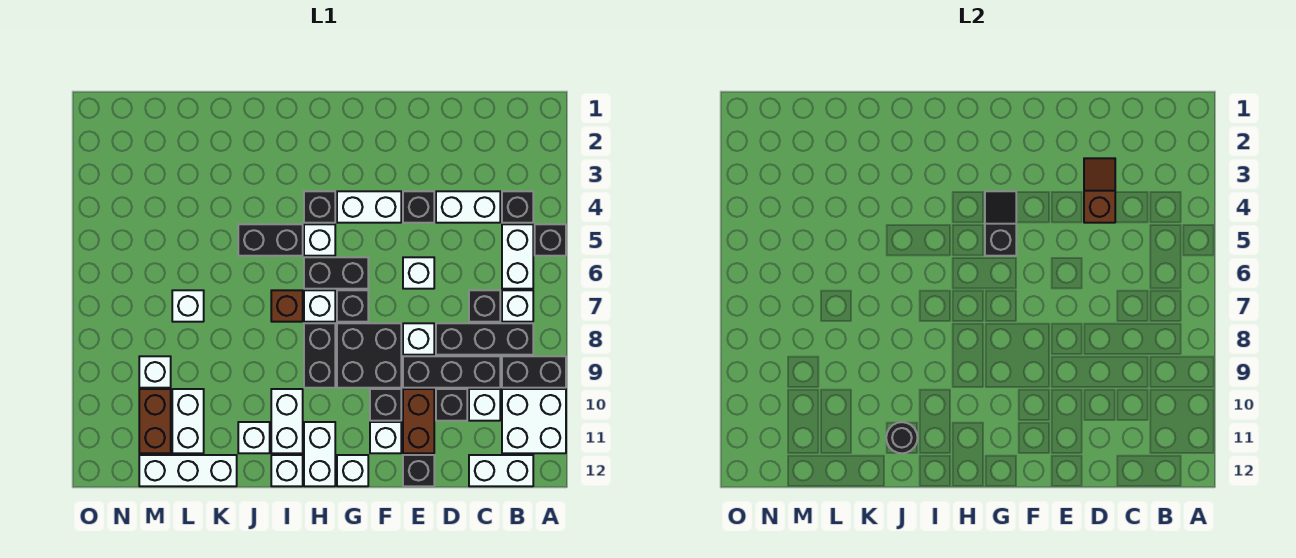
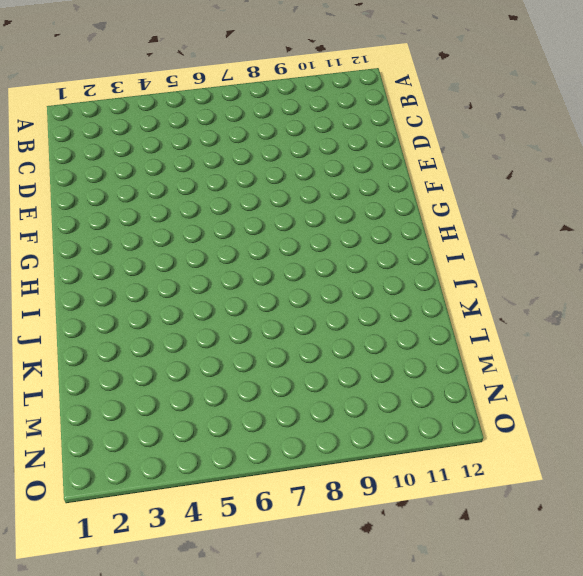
none -> black 1x1 brick [535,224,566,256]
none -> black 1x2 brick [502,356,566,388]
none -> white 2x2 brick [502,389,566,453]
none -> black 1x1 brick [502,191,533,223]

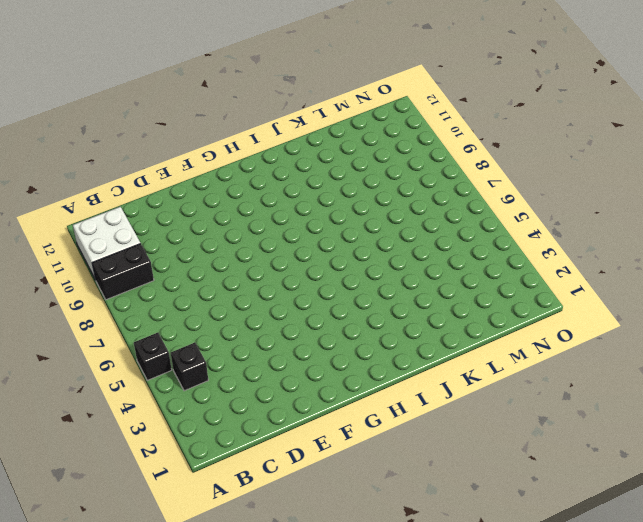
none -> white 1x2 brick [502,224,533,289]
none -> white 1x1 brick [502,290,533,322]
none -> black 1x3 brick [436,323,533,355]
none -> white 1x2 brick [469,455,533,486]

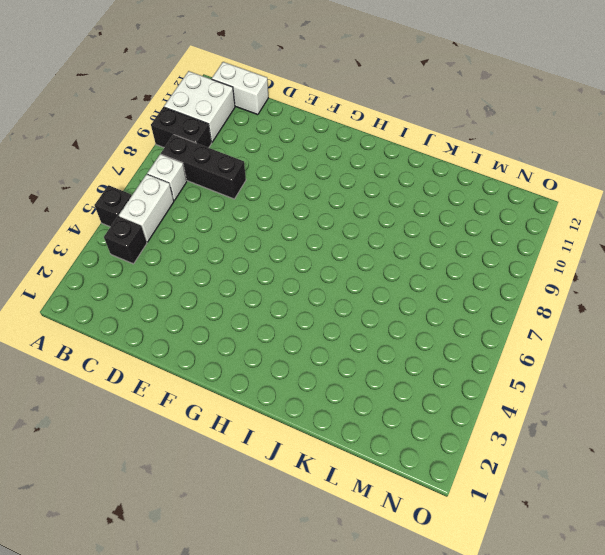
none -> white 1x2 brick [436,191,500,223]
none -> black 1x1 brick [469,290,500,322]
none -> black 1x3 brick [403,356,500,388]
none -> white 1x1 brick [469,389,500,421]

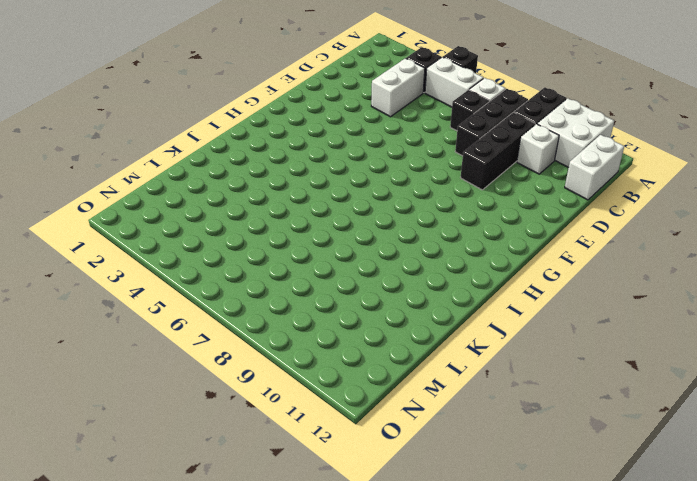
none -> black 1x1 brick [436,389,467,421]
none -> black 1x1 brick [403,191,434,223]
none -> white 1x1 brick [403,257,434,289]
none -> white 1x1 brick [403,323,434,355]

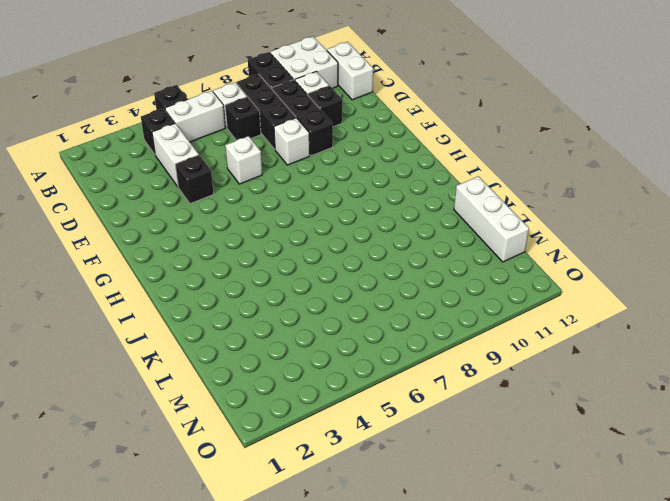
none -> brown 1x2 brick [403,389,434,453]
none -> black 1x1 brick [403,455,434,486]
none -> white 1x2 brick [337,191,401,223]
none -> black 2x2 brick [337,323,401,388]

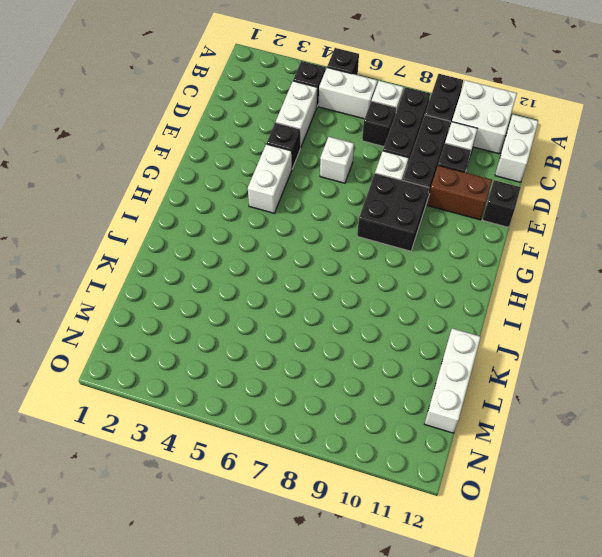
none -> black 1x1 brick [370,389,401,421]
none -> white 1x1 brick [370,422,401,453]
none -> black 1x2 brick [304,257,368,289]
none -> black 1x1 brick [337,290,368,322]

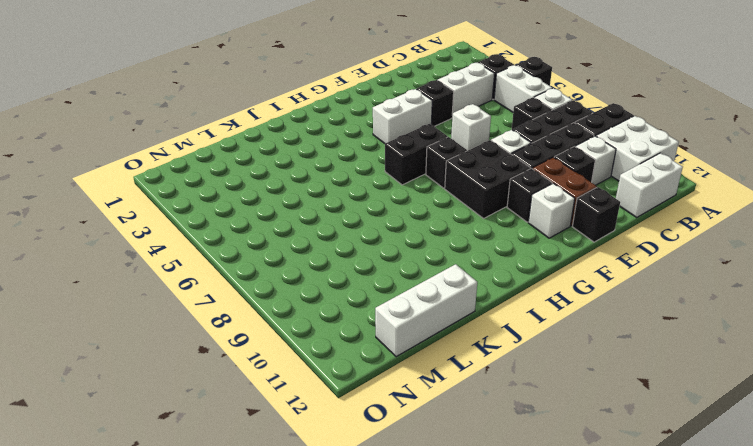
none -> white 1x1 brick [337,455,368,486]
none -> black 1x1 brick [304,191,335,223]
none -> white 1x1 brick [304,224,335,256]
none -> white 1x1 brick [304,290,335,322]

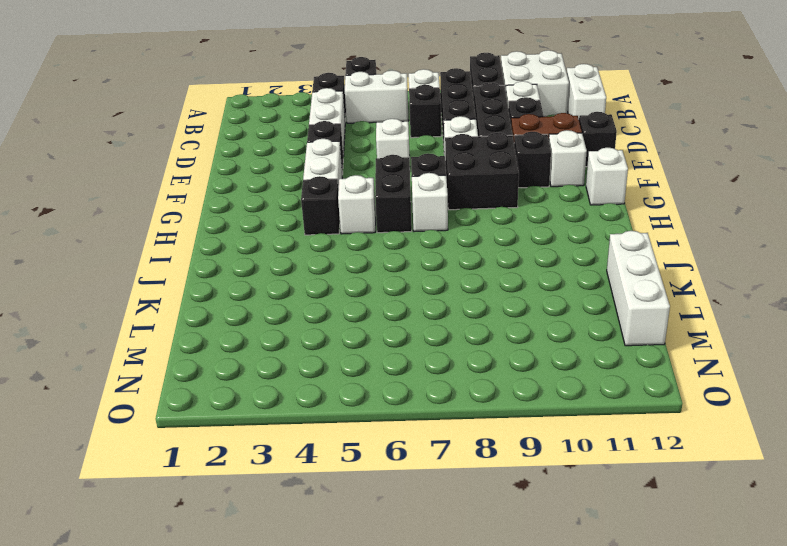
none -> black 1x2 brick [304,323,335,388]
none -> white 1x2 brick [304,422,335,486]
none -> black 1x2 brick [238,224,303,256]
none -> brown 1x1 brick [271,290,303,322]

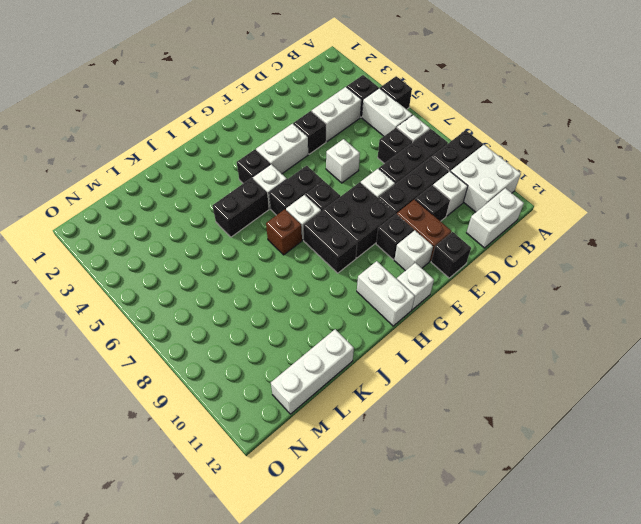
none -> white 1x2 brick [271,389,303,453]
none -> white 1x1 brick [271,455,303,486]
none -> white 1x1 brick [238,422,270,453]
none -> white 1x1 brick [172,290,204,322]

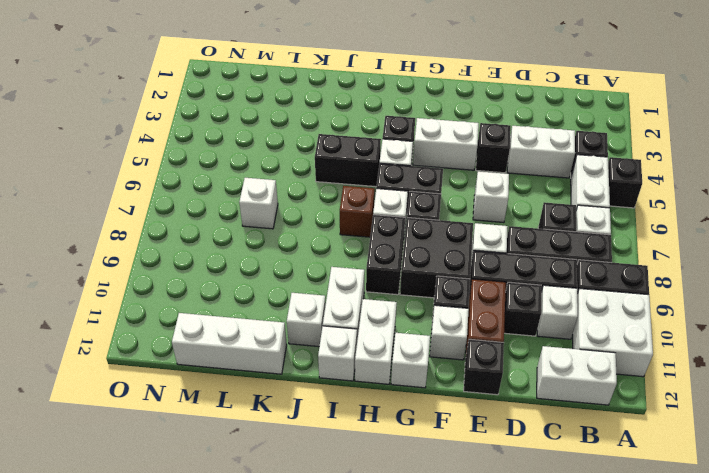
none -> white 1x2 brick [172,389,204,453]
none -> white 1x1 brick [139,356,171,388]
none -> brown 1x2 brick [139,389,171,453]
none -> brown 1x2 slope [1084,158,1115,223]

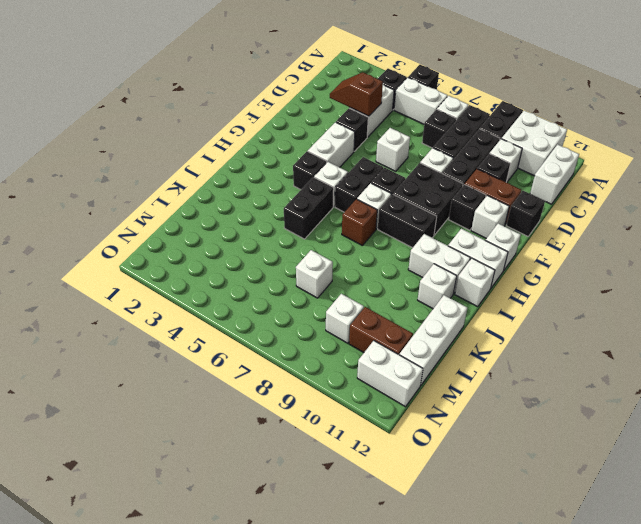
white 1x2 brick [357,341,423,407] -> white 1x2 brick moved to [172,389,204,453]
none -> black 1x2 slope [985,191,1016,256]
none -> black 1x1 round brick [886,422,918,453]

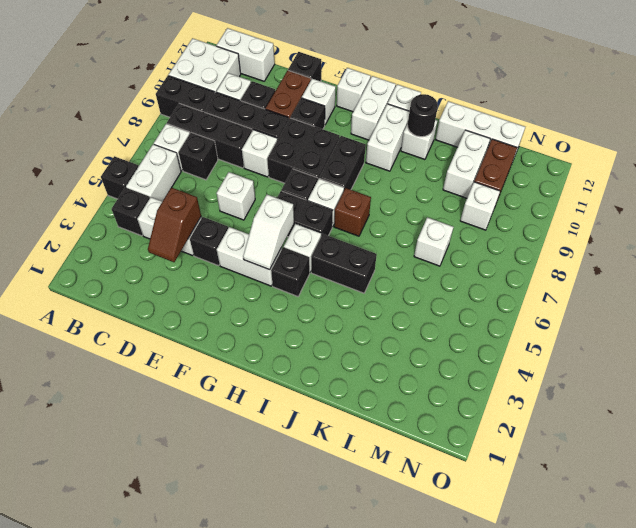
white 1x2 slope [243,195,294,270] -> black 1x2 slope [985,191,1016,256]

